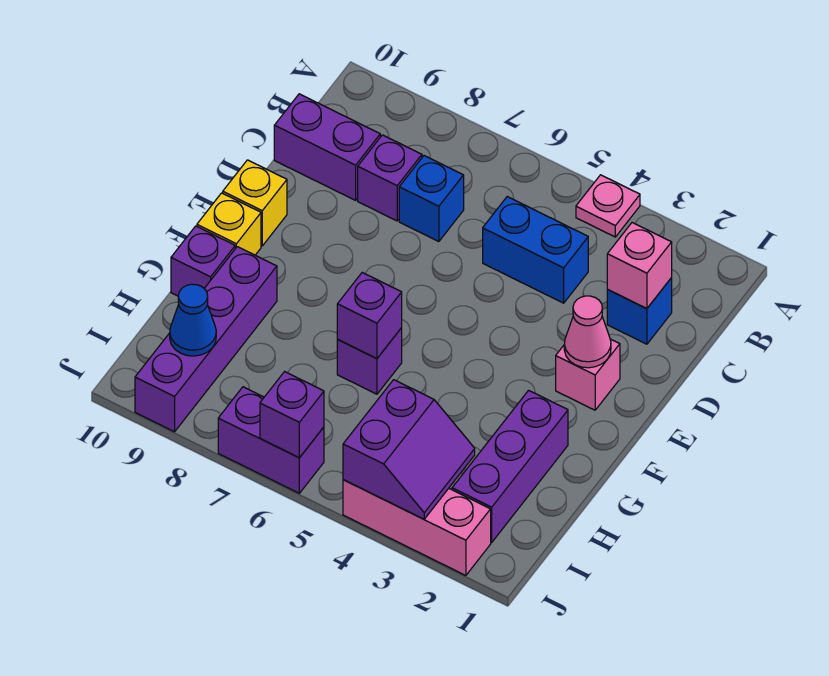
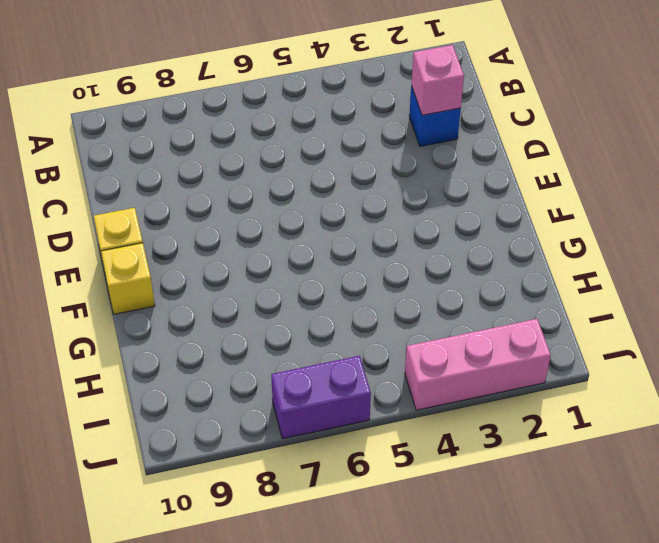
none -> pink 1x1 plate [576,175,640,237]
none -> blue 1x2 brick [483,197,588,303]
none -> blue 1x1 brick [399,156,464,242]

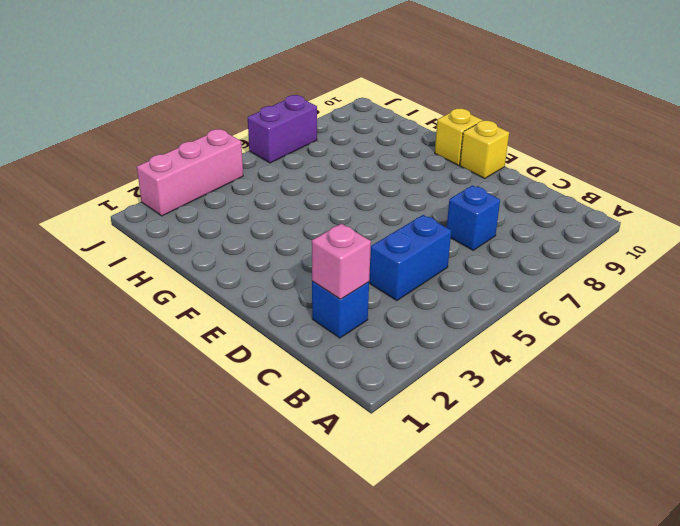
none -> pink 1x1 plate [576,175,640,237]
none -> purple 1x1 brick [358,135,422,221]
none -> purple 1x2 brick [274,94,380,200]

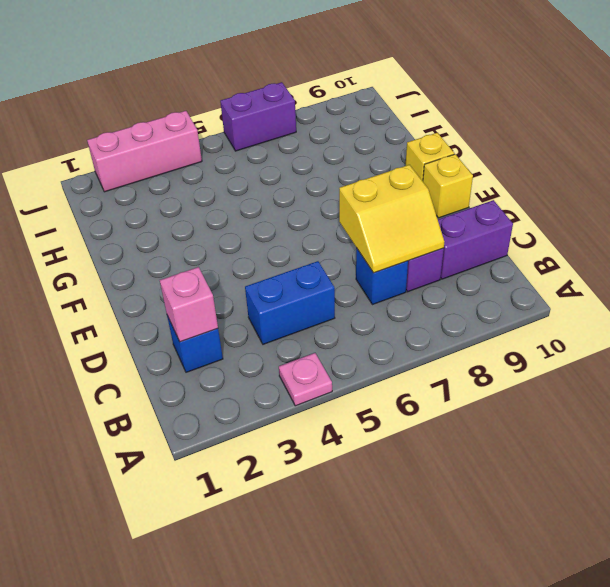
yellow 2x2 slope [339,165,444,273] -> none
none -> pink 1x1 brick [556,339,620,410]
none -> purple 1x3 brick [452,390,568,542]
none -> purple 1x1 brick [337,328,402,394]

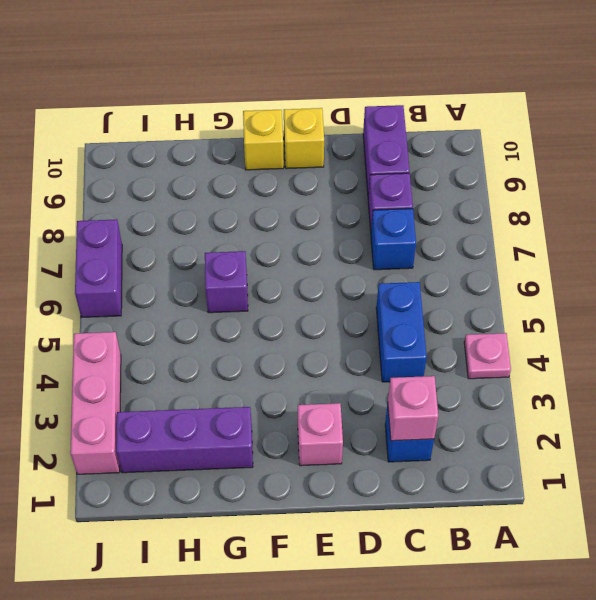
none -> purple 1x4 brick [135,247,277,432]
none -> purple 1x1 brick [171,226,235,296]
none -> pink 1x1 cone [564,296,611,368]

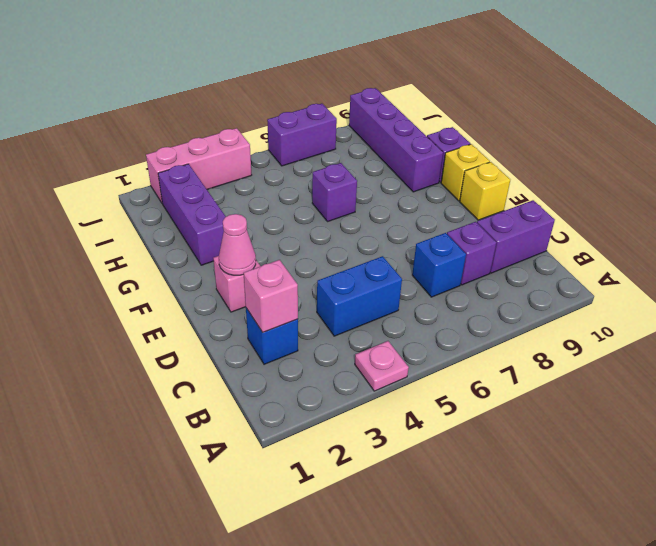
none -> purple 1x1 brick [337,273,402,359]
none -> purple 2x2 slope [343,380,475,519]
none -> blue 1x1 cone [170,284,216,356]

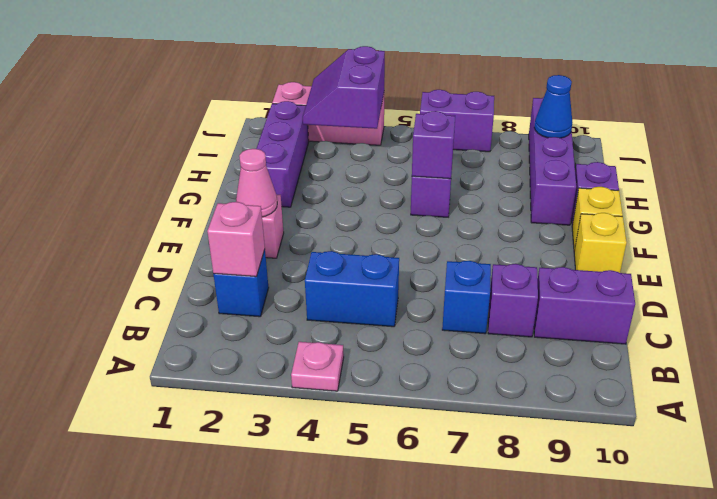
none -> purple 1x1 brick [260,372,324,458]

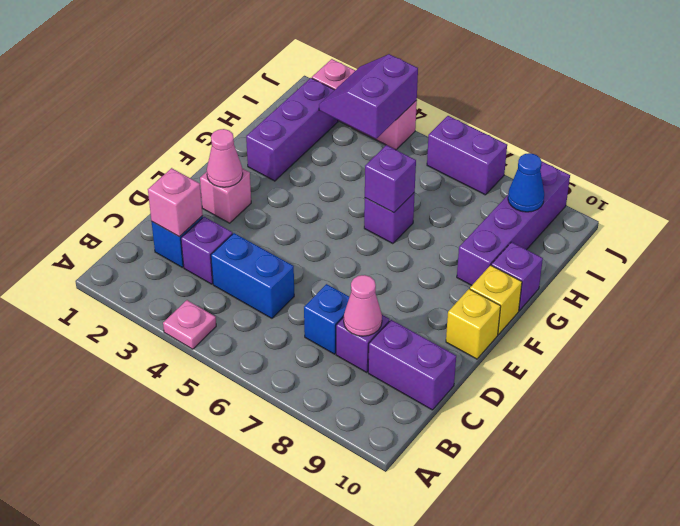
purple 1x1 brick [181,217,233,284] -> purple 1x1 brick moved to [260,372,324,458]
pink 1x1 cone [344,275,382,336] -> none

